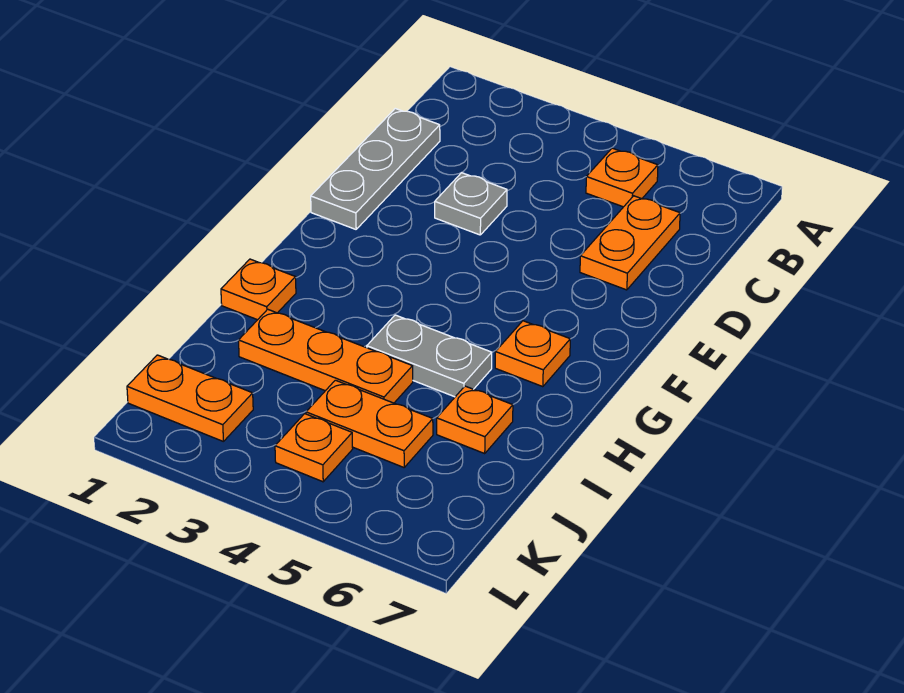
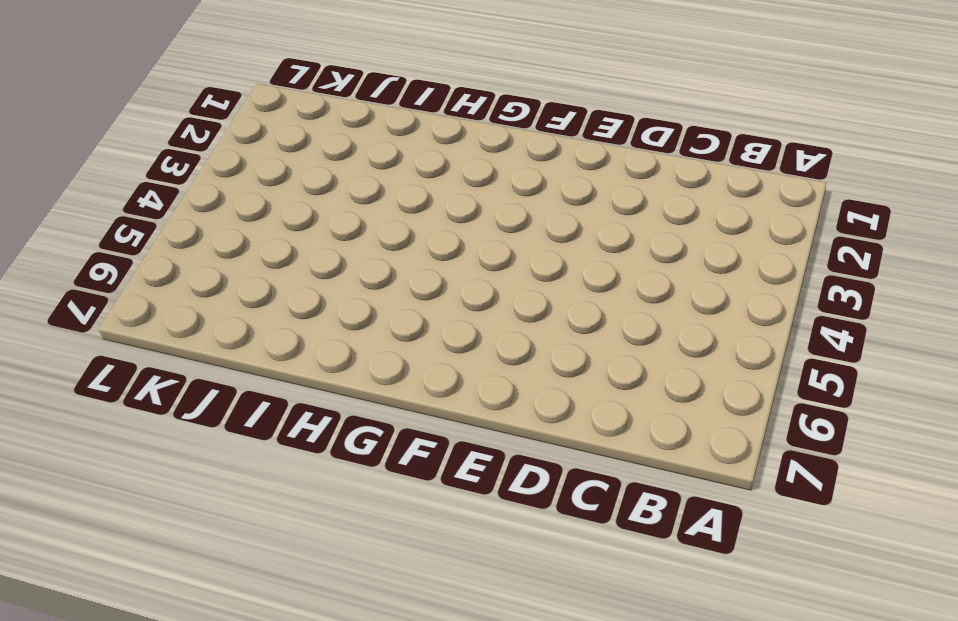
none -> orange 1x1 plate [586,148,658,207]
none -> grey 1x3 plate [311,109,440,229]
none -> orange 1x2 plate [580,196,680,290]

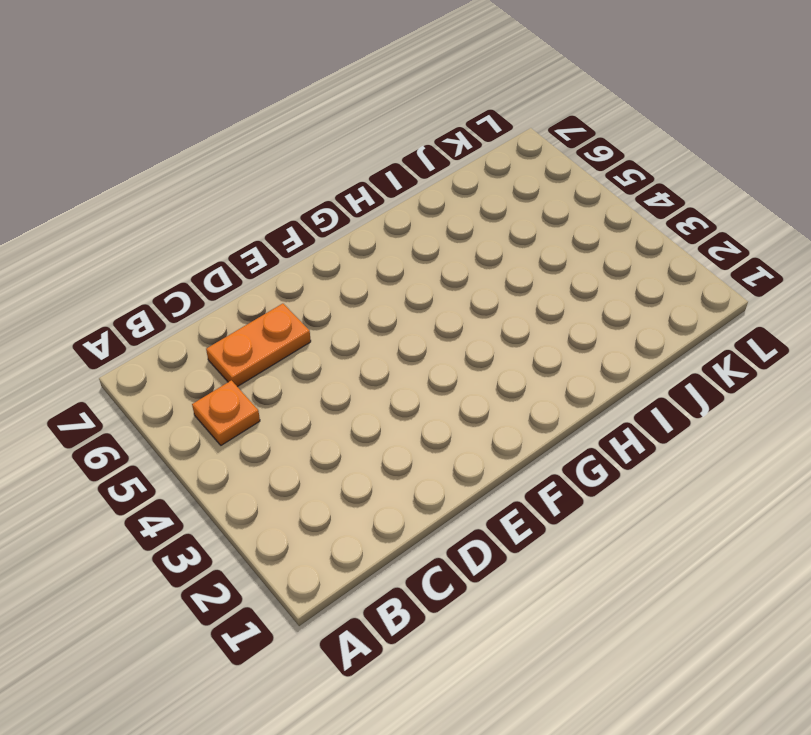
none -> grey 1x3 plate [311,109,440,229]
none -> grey 1x1 plate [435,173,507,235]
none -> orange 1x1 plate [495,321,570,387]

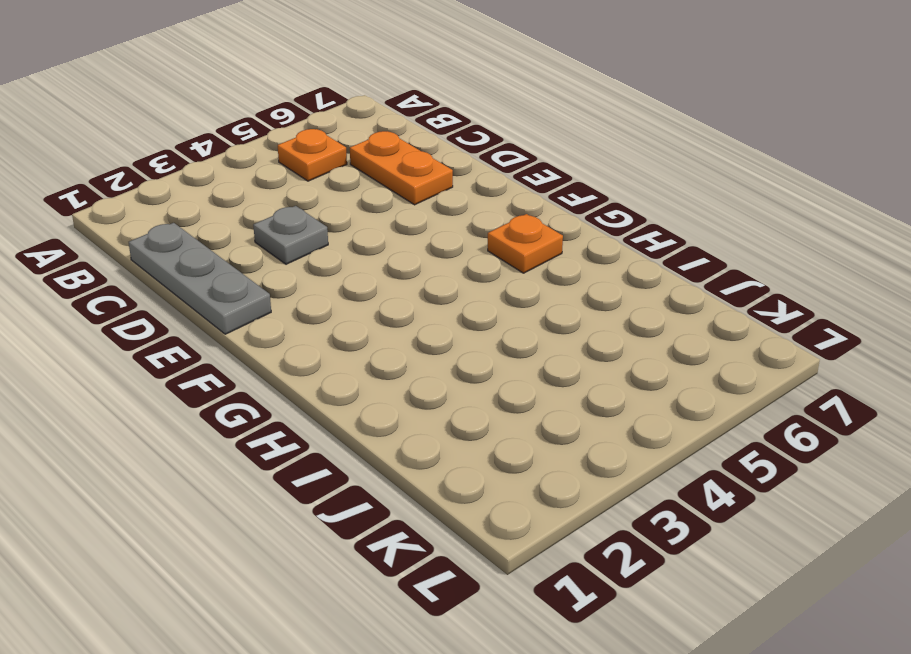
none -> orange 1x1 plate [221,259,296,320]
none -> grey 1x2 plate [367,315,492,397]
none -> orange 1x3 plate [239,309,413,403]

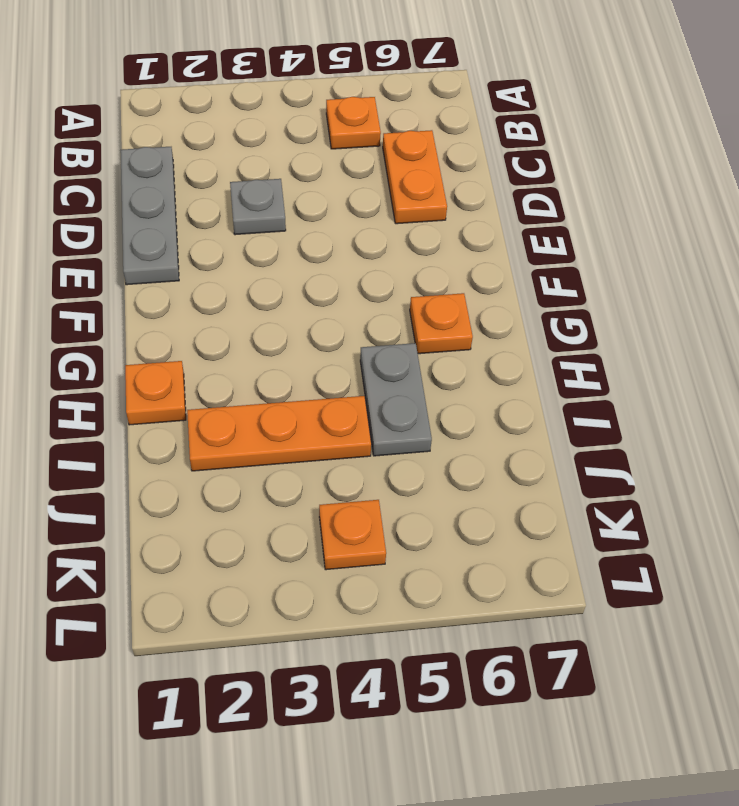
grey 1x2 plate [360,343,432,456] -> grey 1x2 plate turned to [367,315,492,397]
none -> orange 1x1 plate [437,386,513,453]
none -> orange 1x2 plate [306,380,433,467]
none -> orange 1x2 plate [127,355,253,442]

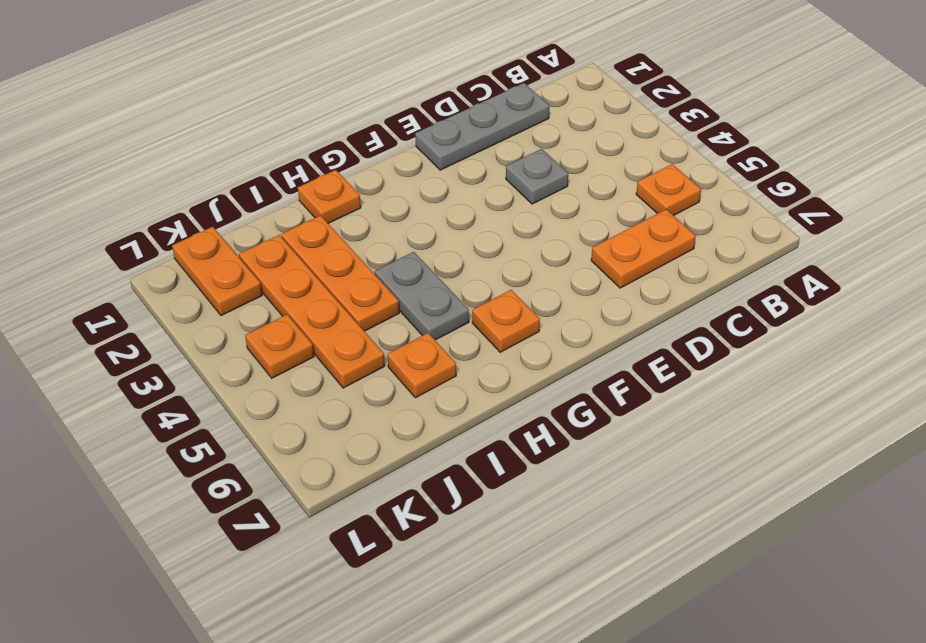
orange 1x4 plate [239,235,385,388] -> orange 1x2 plate [306,380,433,467]

